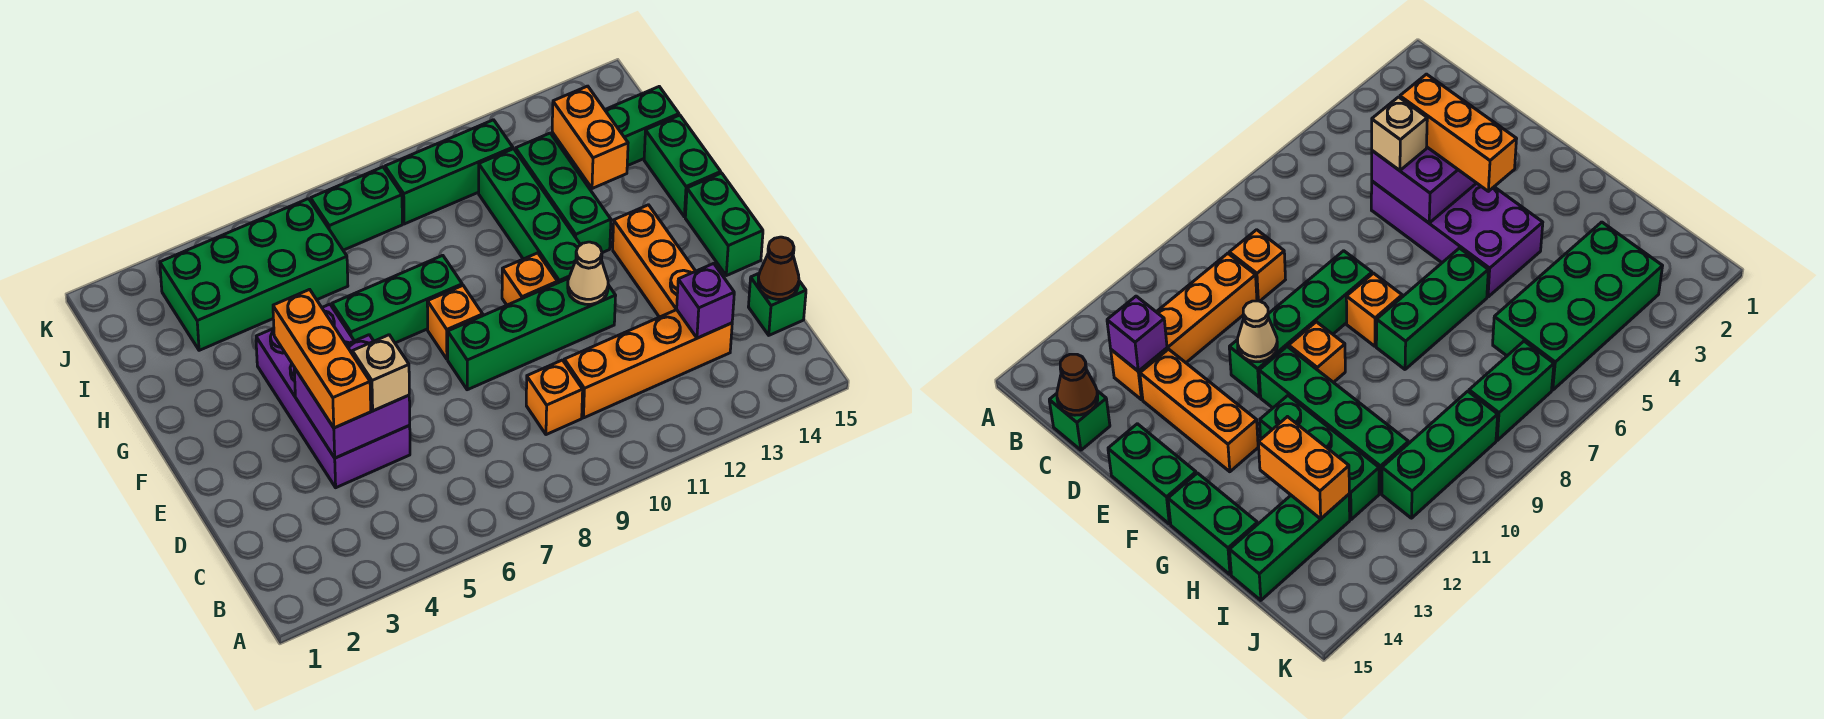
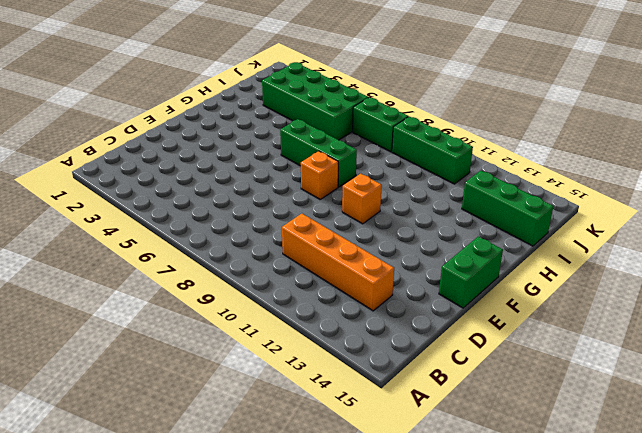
none -> orange 1x1 brick [526,360,583,435]
none -> green 1x1 brick [748,274,806,335]
none -> purple 2x4 brick [256,304,410,488]

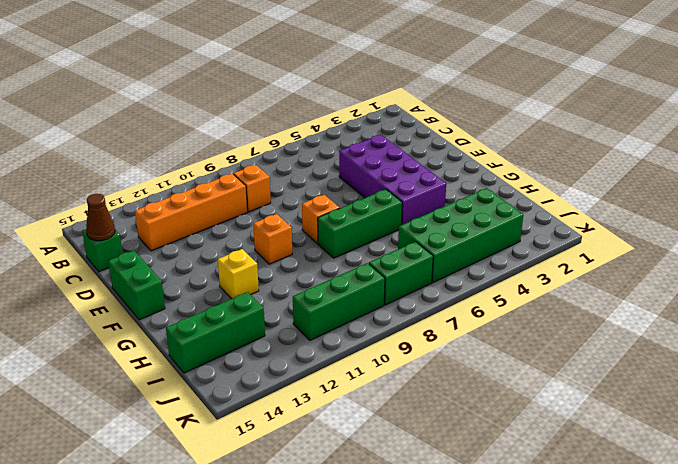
yellow 1x1 brick [218,249,259,299] -> green 1x3 brick [516,133,611,253]
none -> orange 1x3 brick [613,205,695,317]
none -> green 1x4 brick [448,279,616,390]
none -> green 1x4 brick [479,149,580,283]

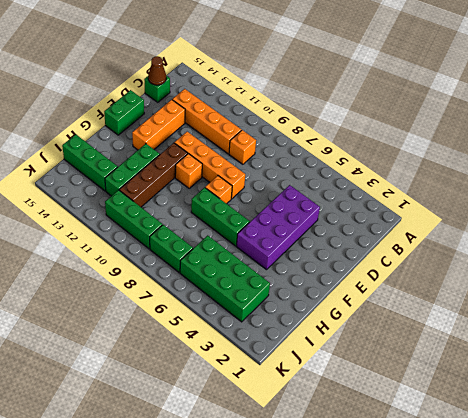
orange 1x4 brick [174,132,245,199] -> green 1x4 brick [448,279,616,390]
brown 1x4 brick [119,143,188,207] -> green 1x4 brick [479,149,580,283]
none -> green 1x2 brick [644,115,721,217]
none -> purple 1x1 brick [677,263,734,338]
none -> purple 2x2 brick [294,335,410,458]

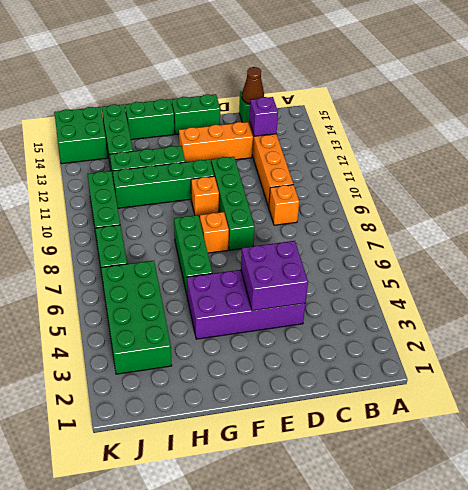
green 2x2 brick [54,107,108,164] -> none
none -> tan 1x1 cone [568,242,608,304]
none -> orange 1x2 brick [552,86,628,189]
none -> orange 1x3 brick [273,289,371,428]

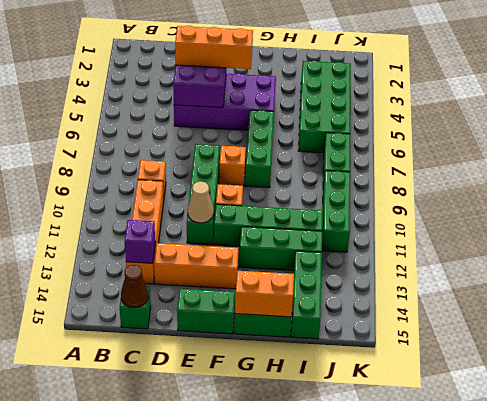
orange 1x2 brick [235,271,294,317] -> orange 1x2 brick moved to [552,86,628,189]
none -> tan 1x1 brick [352,335,409,411]

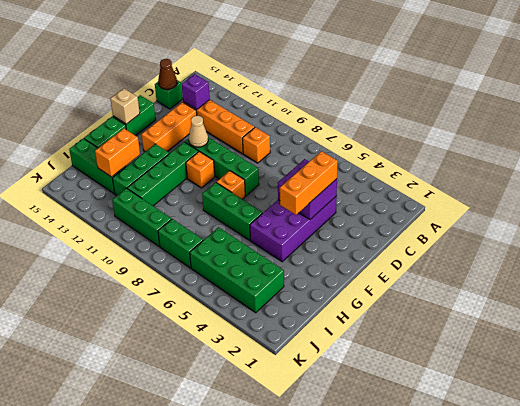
tan 1x1 brick [110,89,140,124] -> tan 1x1 brick moved to [352,335,409,411]

